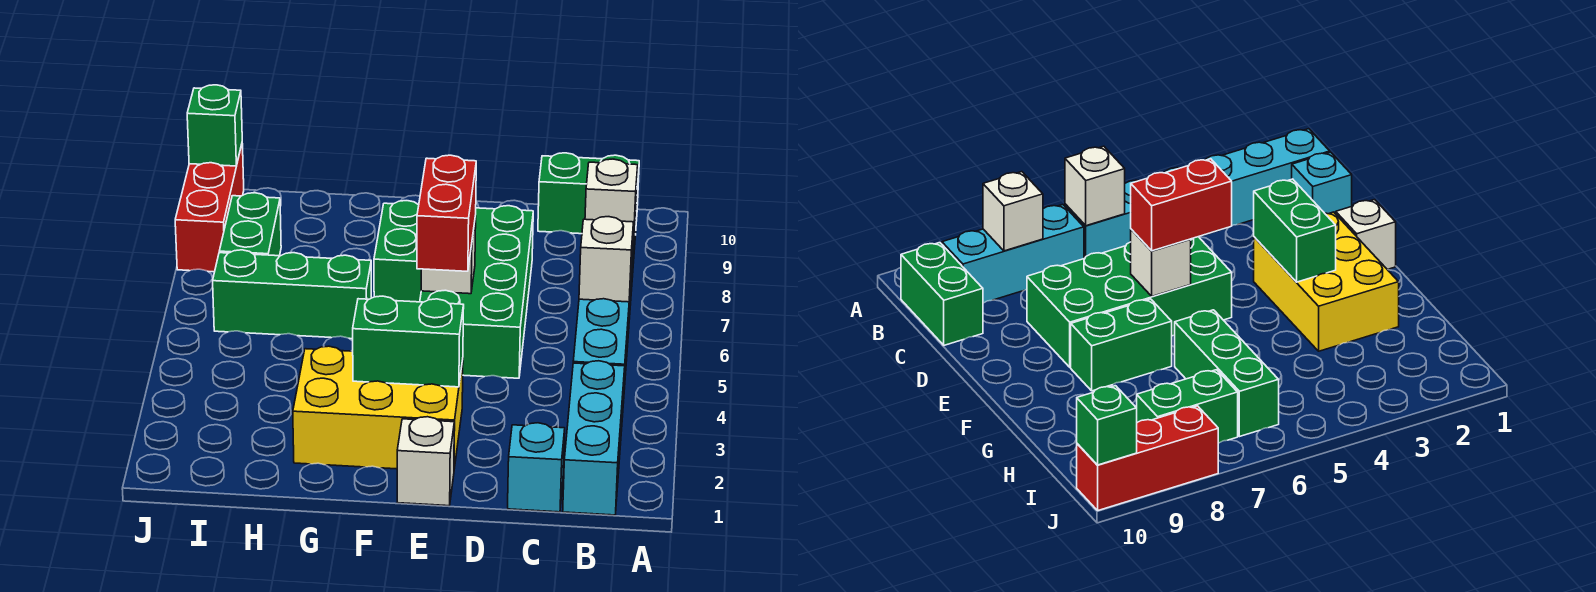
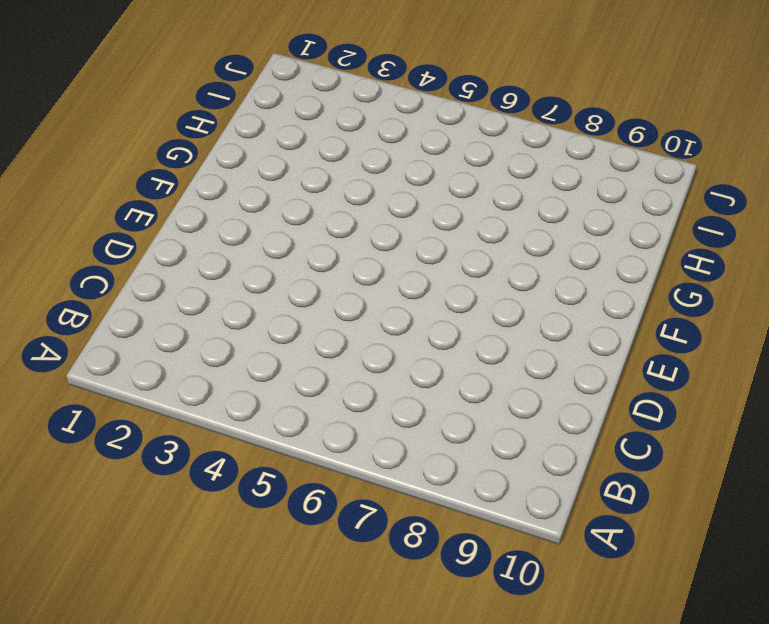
none -> cyan 1x3 brick [563,361,625,515]
none -> cyan 1x3 brick [573,285,631,403]
none -> cyan 1x3 brick [942,205,1084,303]

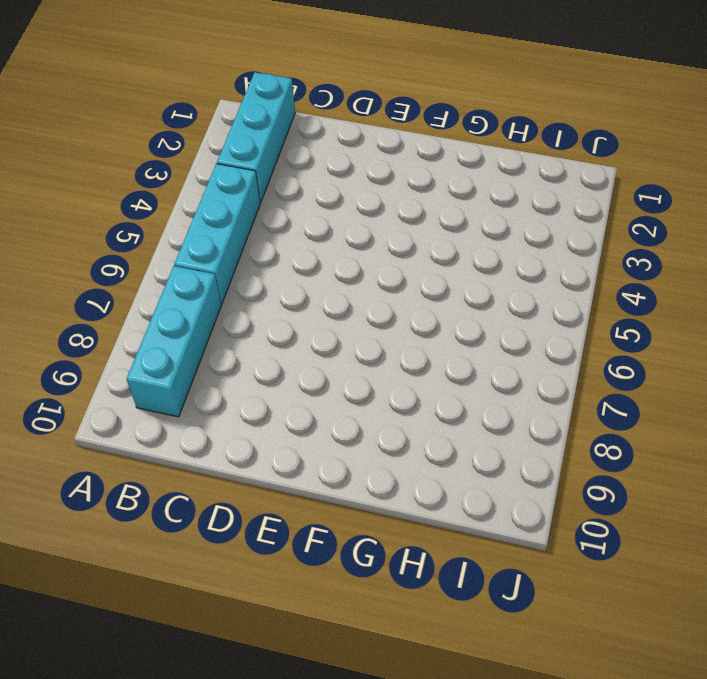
none -> green 1x2 brick [538,153,639,234]
none -> cyan 1x1 brick [508,423,565,512]
none -> green 2x4 brick [420,206,533,378]

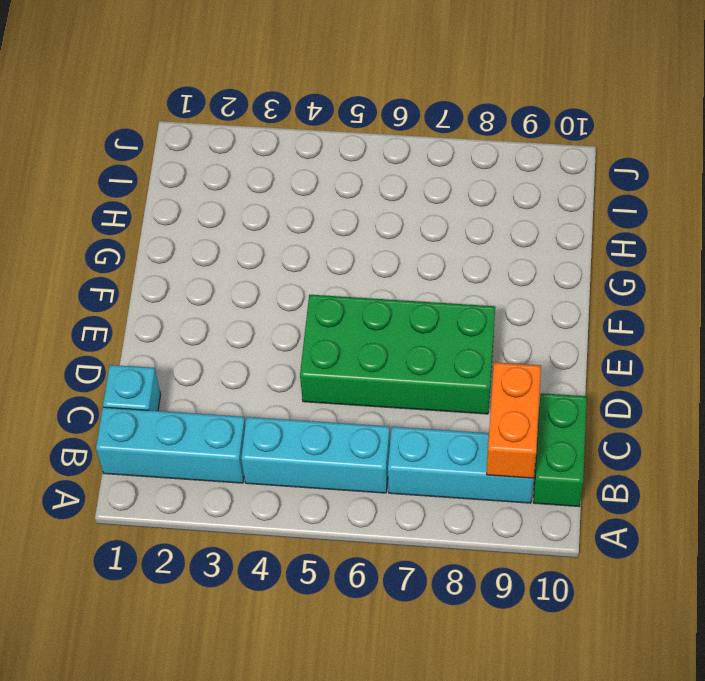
orange 1x2 brick [487,362,541,478] -> none
none -> white 1x1 brick [397,417,454,506]
none -> yellow 2x3 brick [293,346,463,469]
none -> green 1x2 brick [374,201,421,302]

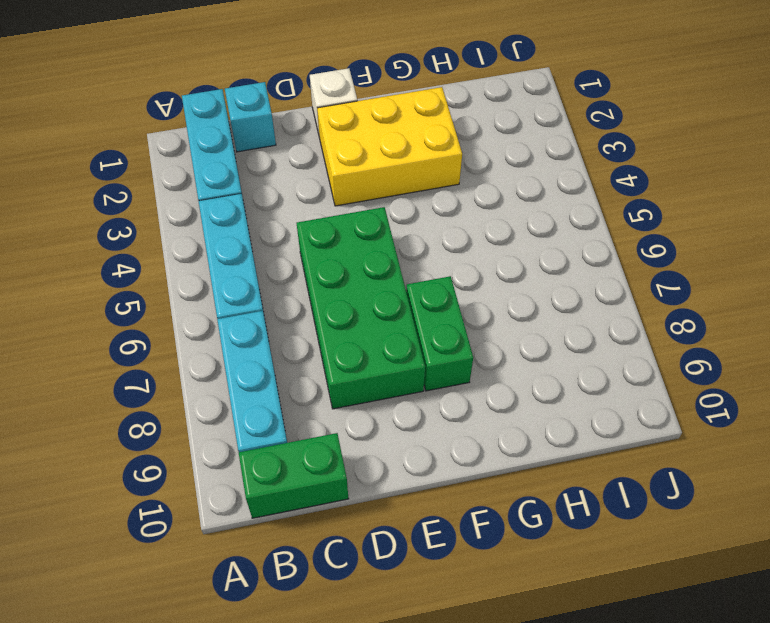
none -> green 1x3 brick [213,250,371,339]
none -> green 1x2 brick [219,193,281,256]
none -> red 1x3 brick [175,144,244,272]

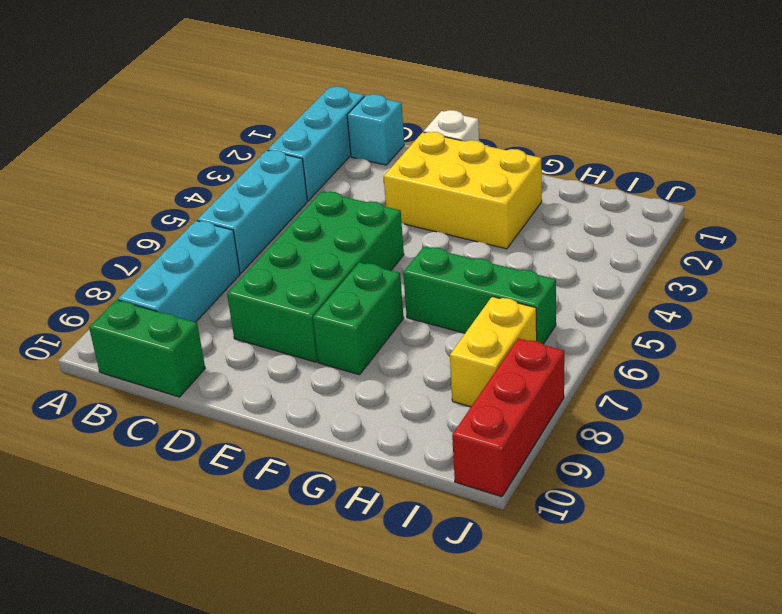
yellow 1x2 brick [450,297,537,407] -> green 1x2 brick [219,193,281,256]
none -> white 1x1 brick [579,217,633,302]
none -> white 1x1 brick [585,159,638,243]
none -> green 1x2 brick [353,296,464,387]

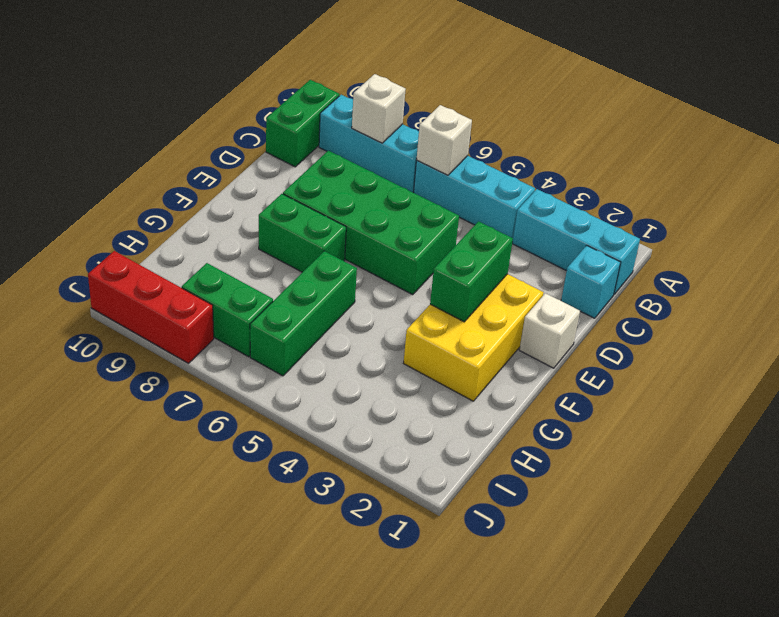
none -> white 1x1 brick [421,216,476,294]
none -> green 1x1 brick [187,85,242,166]
none -> red 1x2 brick [417,155,476,271]

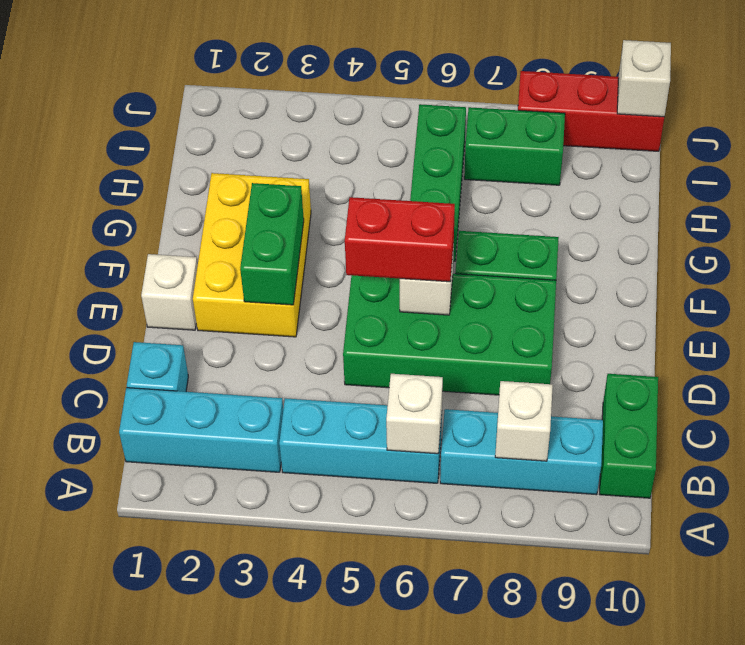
white 1x1 brick [617,40,671,117] -> green 1x1 brick [187,85,242,166]

